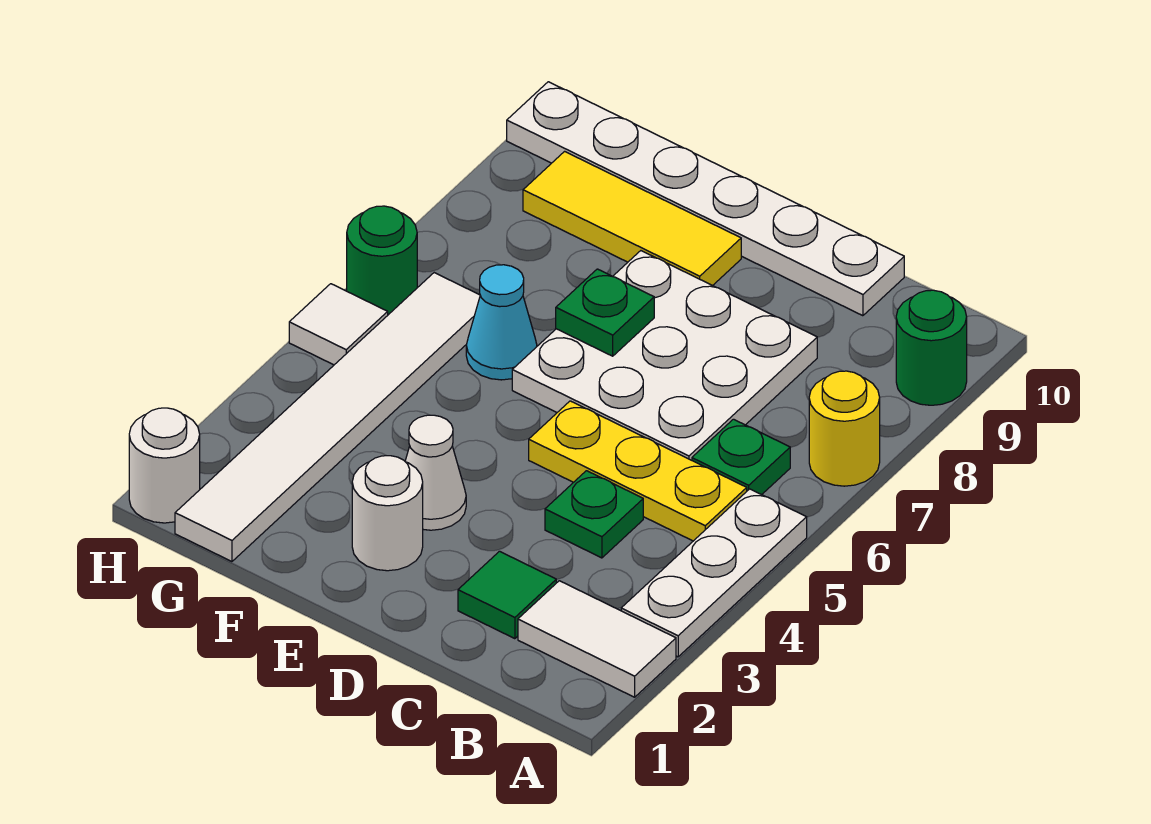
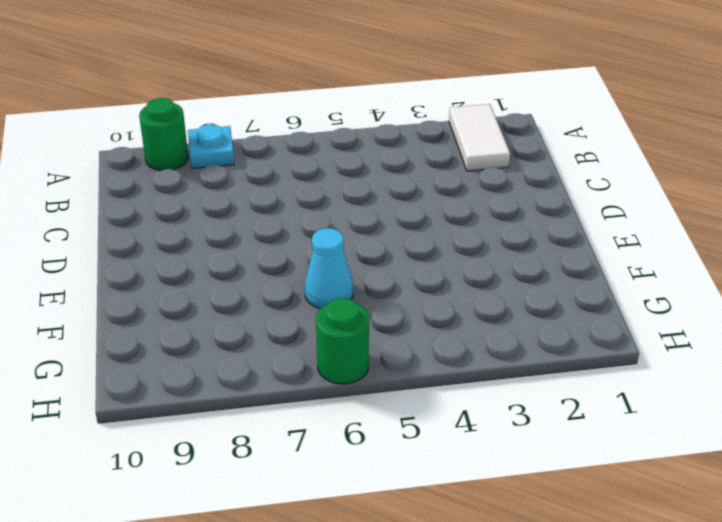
cyan 1x1 plate [188,125,234,169] -> none
none -> white 1x3 plate [621,489,807,657]
none -> yellow 1x1 round brick [809,371,880,486]
none -> yellow 1x3 plate [529,401,747,541]

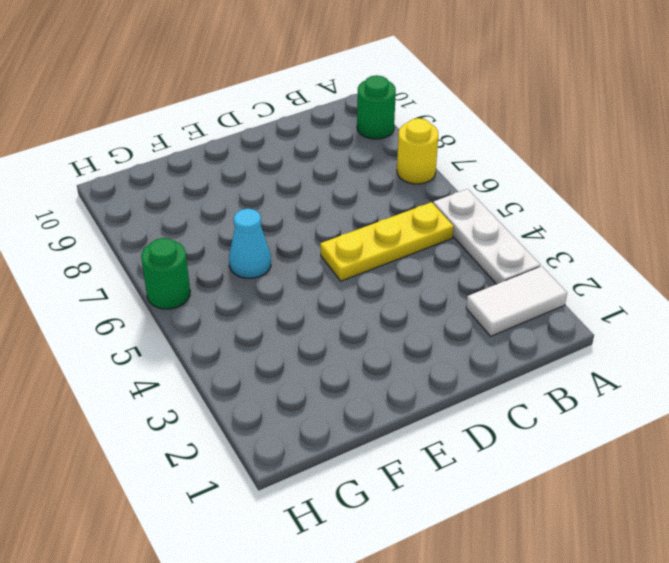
none -> green 1x1 plate [692,419,790,495]
none -> green 1x1 tile [458,551,556,639]
none -> green 1x1 plate [545,471,643,558]

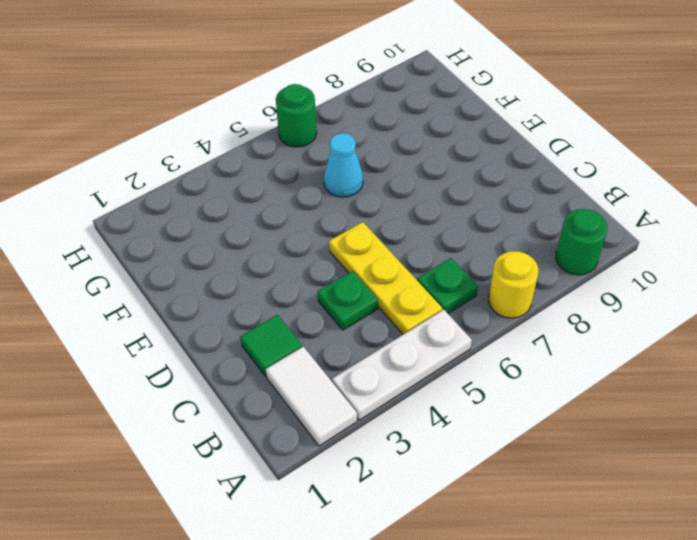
none -> white 3x3 plate [512,251,817,460]
none -> white 1x6 plate [507,82,904,316]
none -> white 1x1 round brick [352,456,423,571]

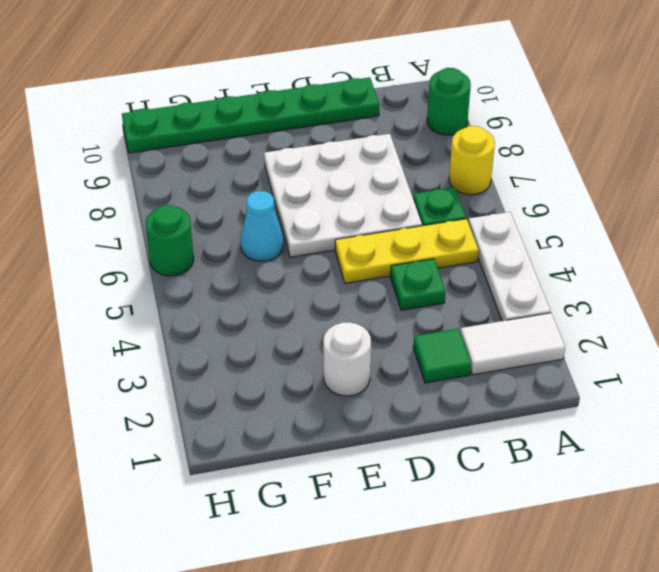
green 1x6 plate [122,77,379,153] -> white 1x6 plate [507,82,904,316]
none -> white 1x1 cone [405,415,466,530]
none -> yellow 1x3 tile [523,151,741,286]
none -> white 1x6 tile [175,273,480,562]

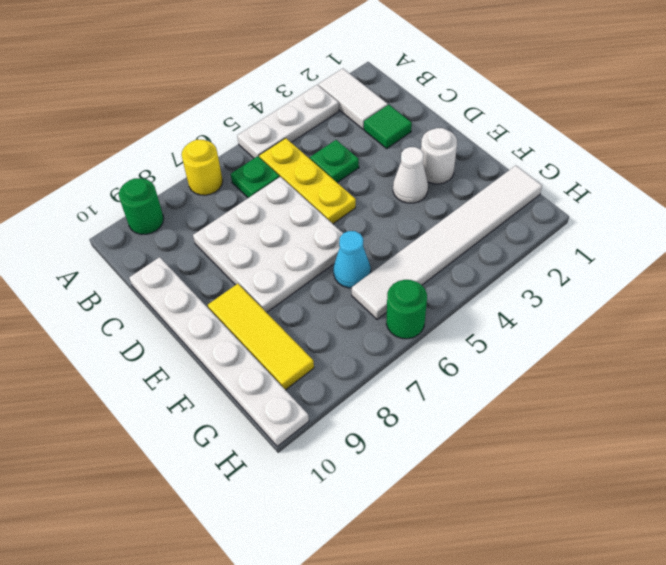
none -> white 1x1 round brick [129,408,200,523]
none -> white 1x1 tile [289,284,388,365]
none -> green 1x1 plate [556,269,654,356]

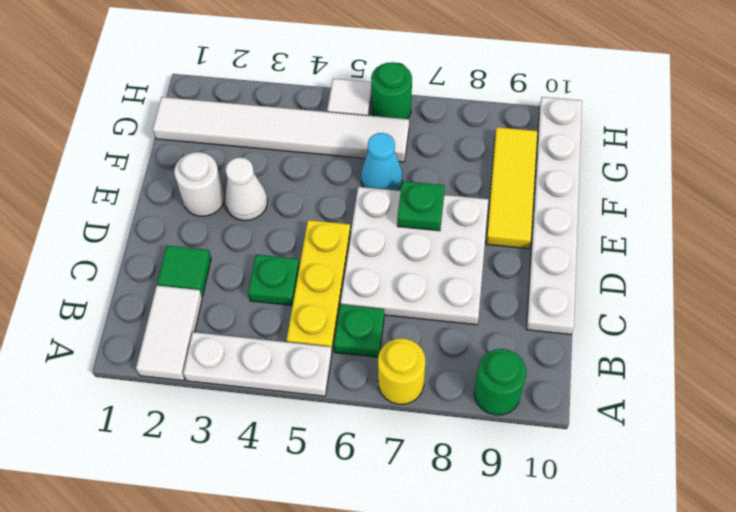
none -> white 1x1 round brick [129,408,200,523]

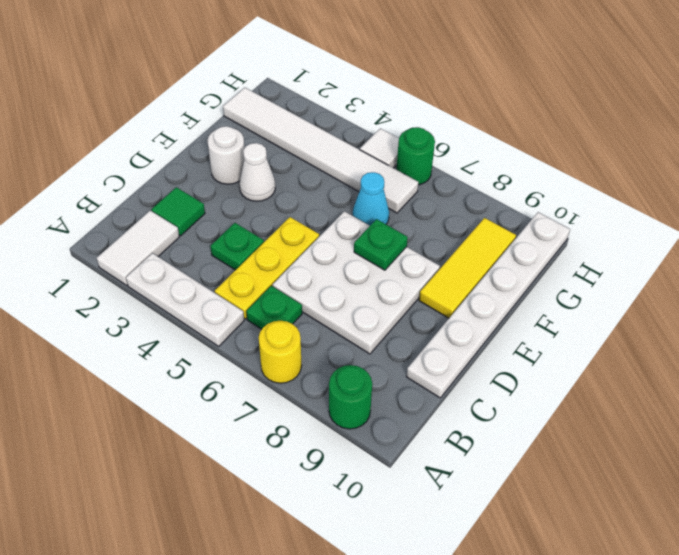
none -> white 1x1 round brick [129,408,200,523]

